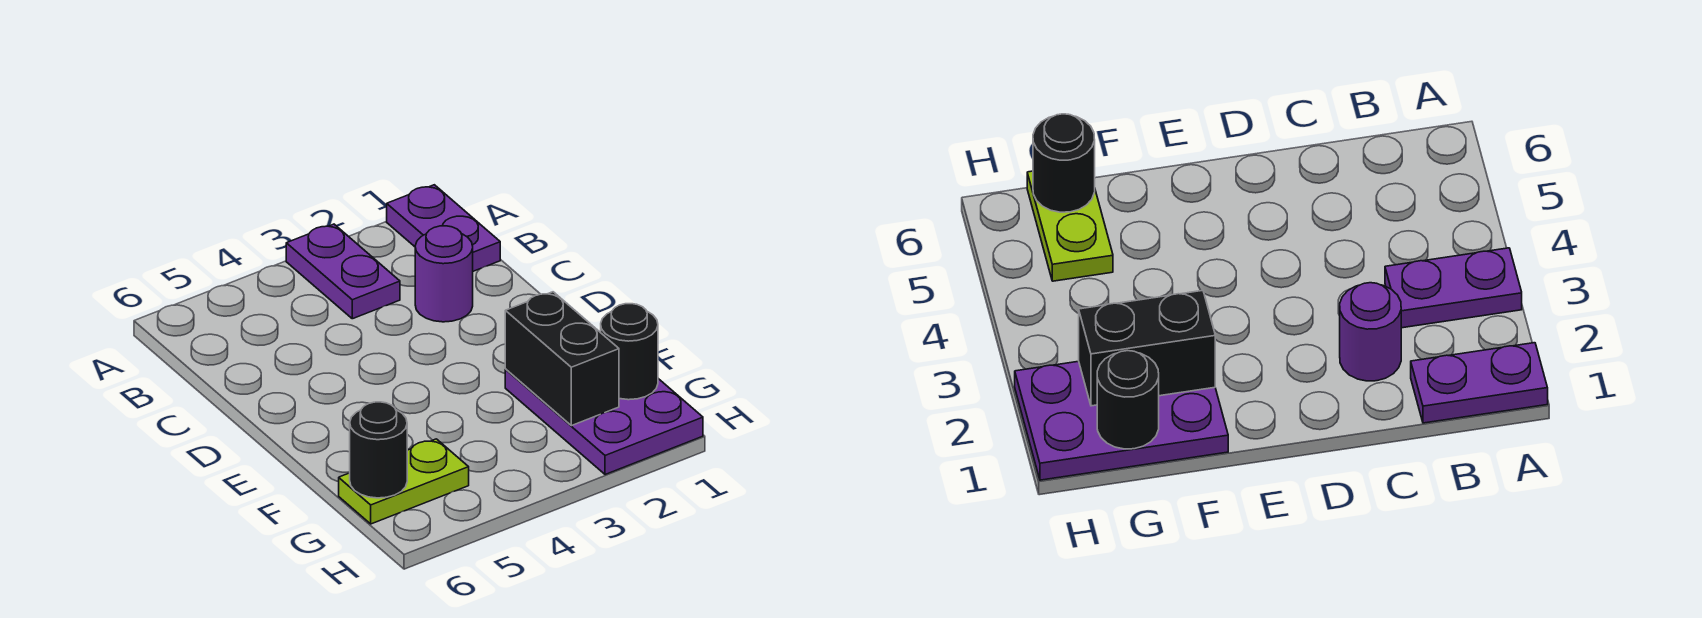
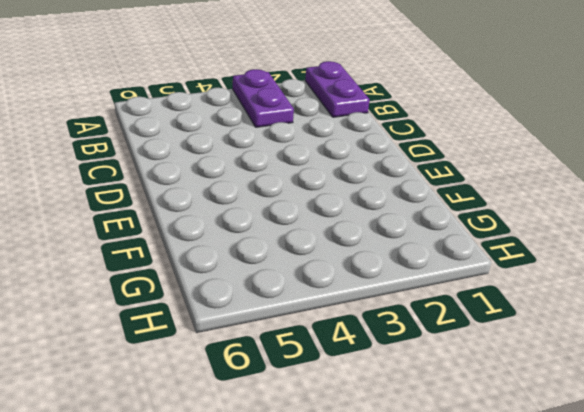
none -> purple 1x1 round brick [415,226,473,322]
none -> purple 2x3 plate [505,332,703,475]

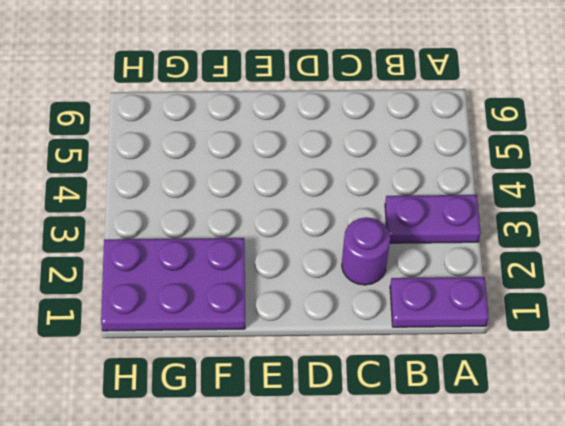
none -> lime 1x2 plate [339,439,469,524]
none -> black 1x2 brick [505,292,619,426]

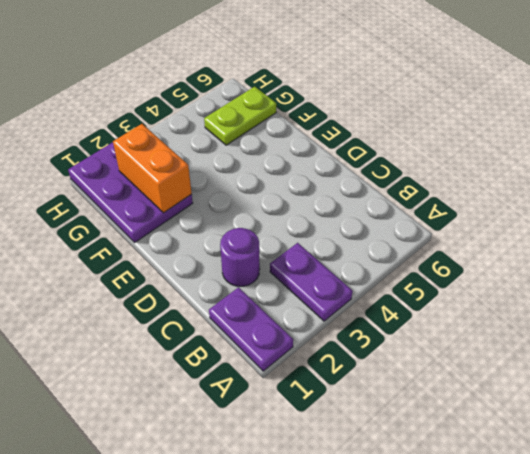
orange 1x2 brick [113,124,192,213] -> black 1x2 brick [505,292,619,426]
none -> black 1x1 round brick [601,304,658,400]
none -> black 1x1 round brick [350,402,407,498]

